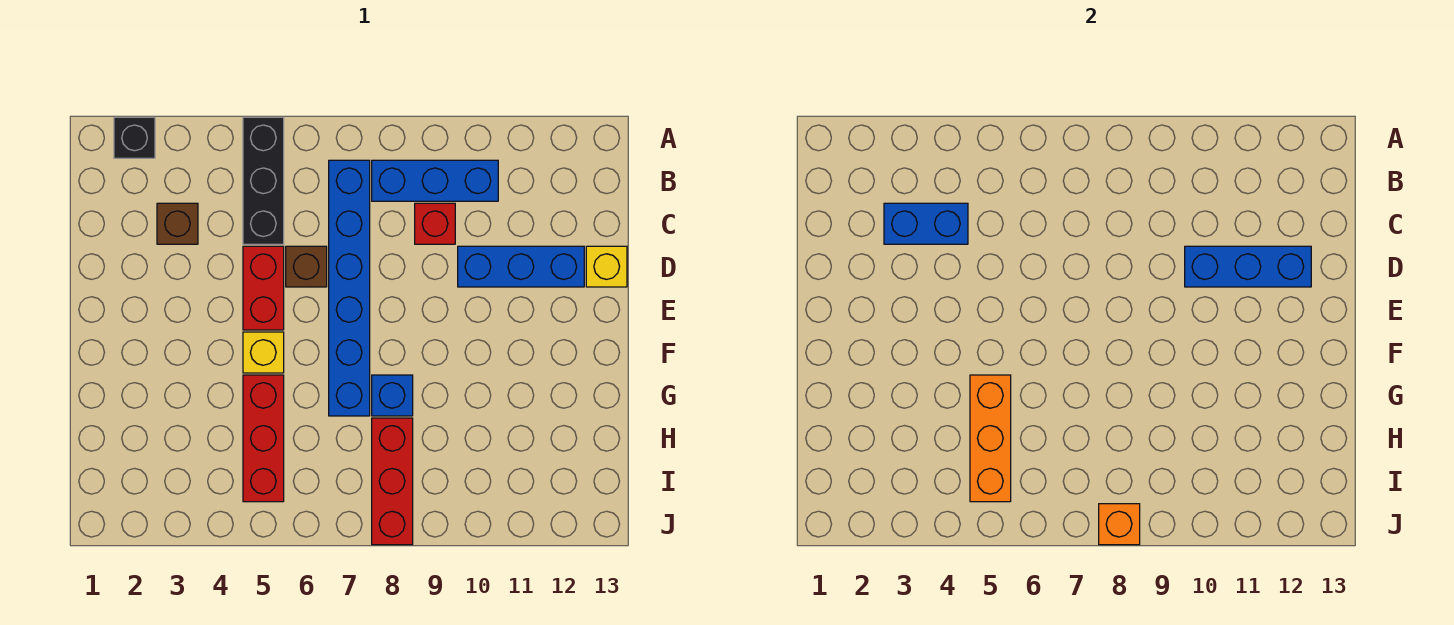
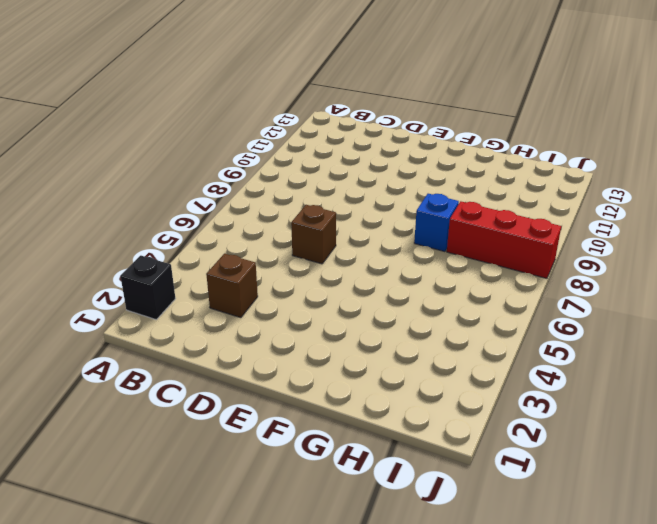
none -> black 1x3 brick [243,117,284,244]
none -> blue 1x6 brick [329,160,370,416]
none -> blue 1x3 brick [372,160,498,201]

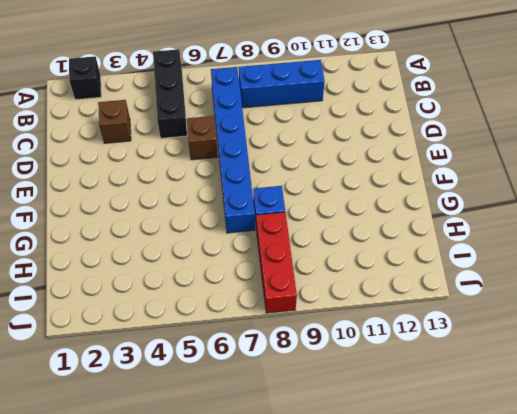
none -> red 1x1 brick [415,203,455,244]
none -> red 1x2 brick [243,246,284,330]
none -> blue 1x3 brick [458,246,584,287]

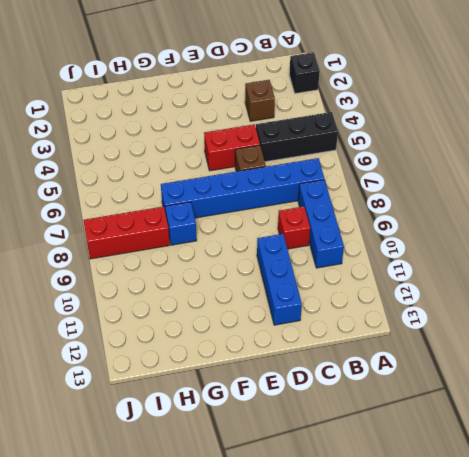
none -> yellow 1x1 brick [586,246,627,287]
none -> yellow 1x1 brick [243,332,284,373]
none -> red 1x3 brick [243,375,284,502]

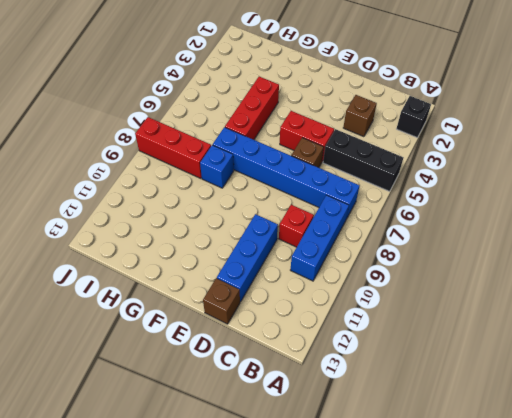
brown 1x1 brick [203,278,240,324] -> yellow 1x1 brick [586,246,627,287]
red 1x3 brick [225,76,279,140] -> red 1x3 brick turned to [243,375,284,502]
none -> yellow 1x1 brick [243,332,284,373]
none -> blue 1x2 brick [884,203,968,244]
none -> blue 1x3 brick [1185,246,1311,287]

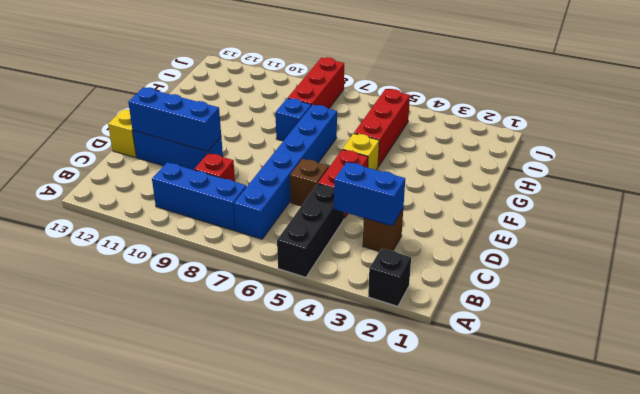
none -> orange 1x3 brick [970,375,1011,502]
none -> orange 1x1 brick [1099,504,1140,545]

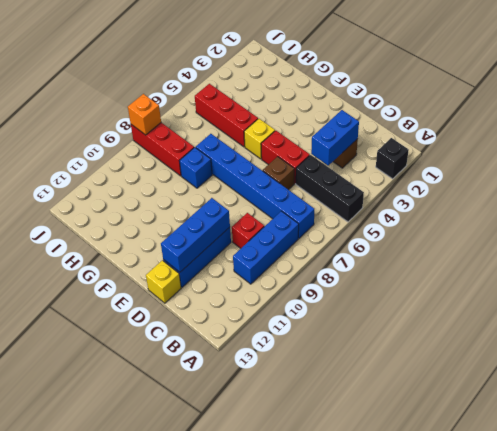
none -> orange 1x3 brick [970,375,1011,502]

